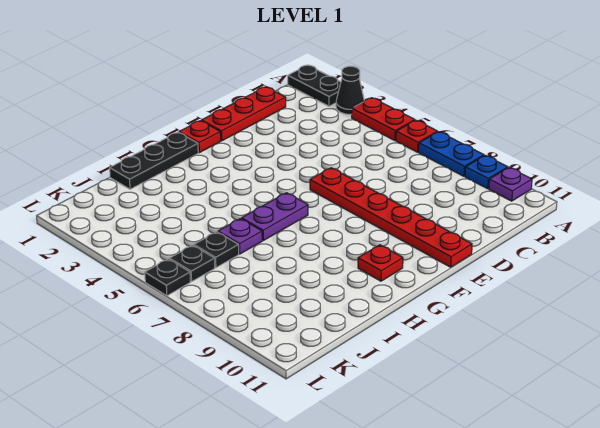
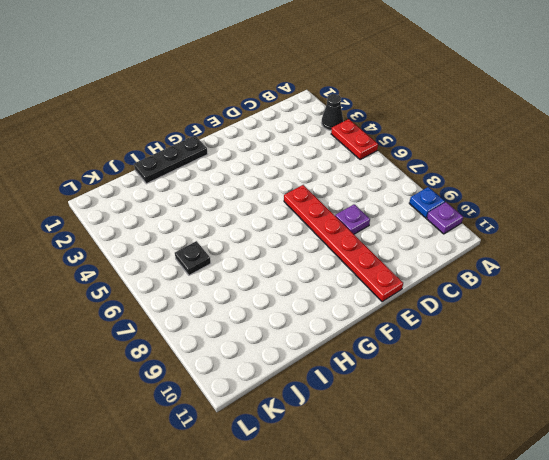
purple 1x1 plate [335,204,370,234] -> purple 1x1 plate moved to [218,219,262,254]
none -> black 1x2 plate [288,65,341,106]
none -> red 1x1 plate [396,120,438,152]
none -> blue 1x2 plate [419,132,484,176]

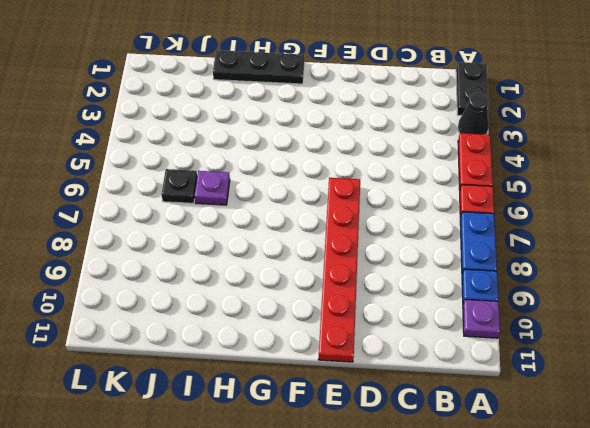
none -> red 1x3 plate [201,87,286,141]
none -> red 1x1 plate [179,121,221,153]
none -> purple 1x2 plate [242,193,308,240]

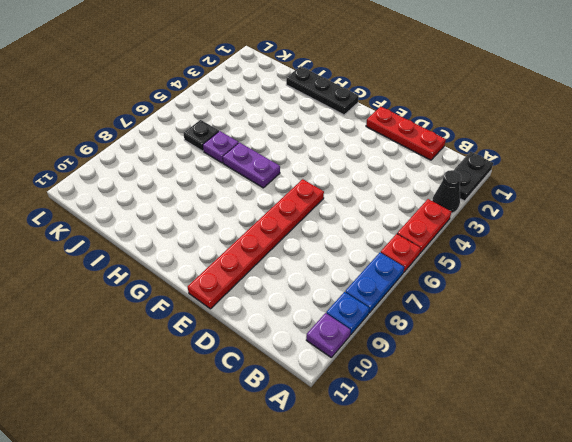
none -> red 1x1 plate [179,121,221,153]
none -> red 1x1 plate [358,245,403,281]
none -> black 1x1 plate [170,245,215,282]

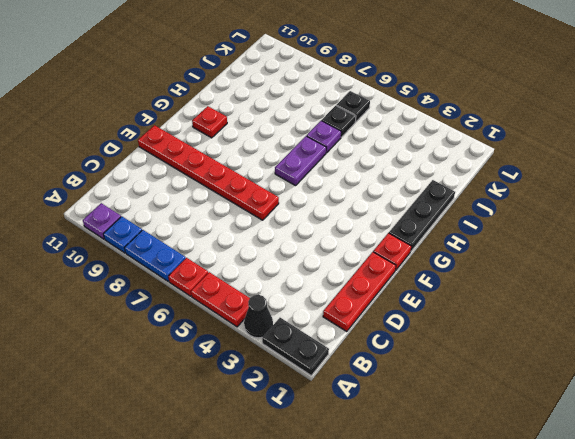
none -> black 1x1 plate [145,259,190,296]

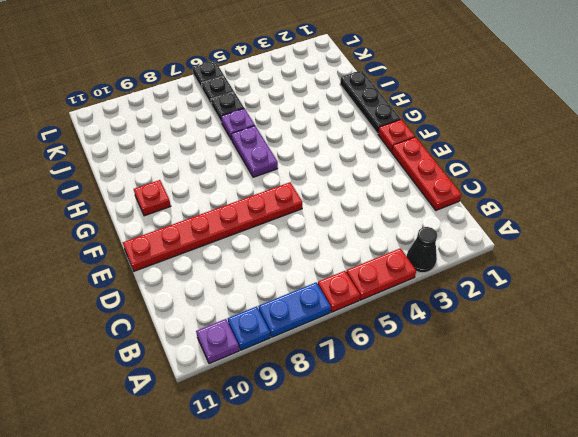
none -> black 1x2 plate [288,65,341,106]

